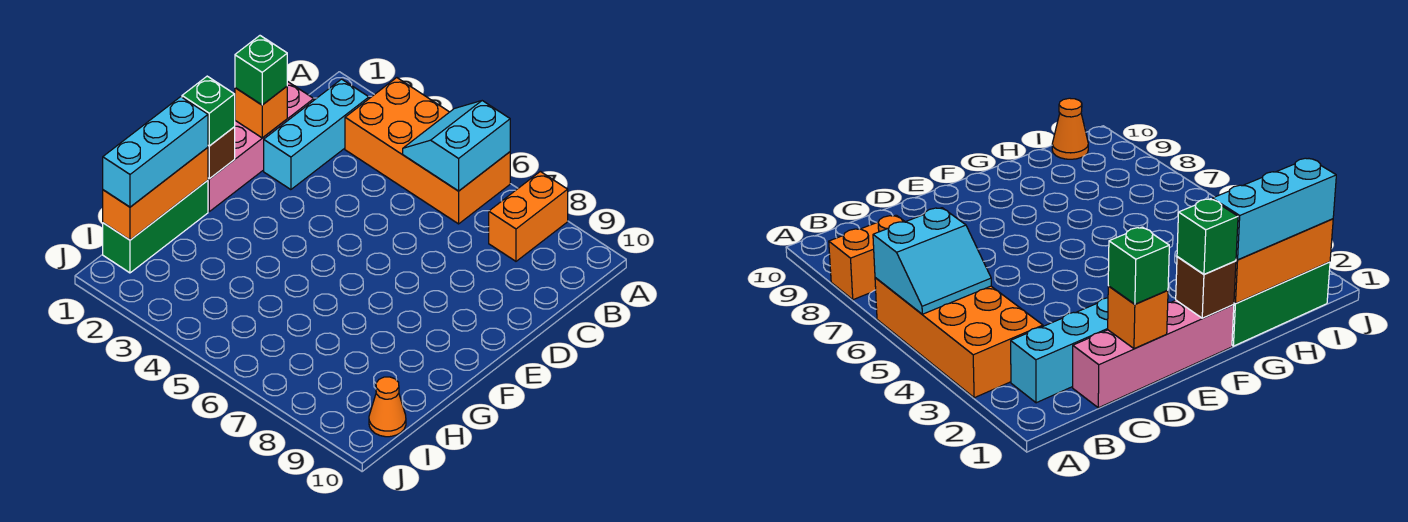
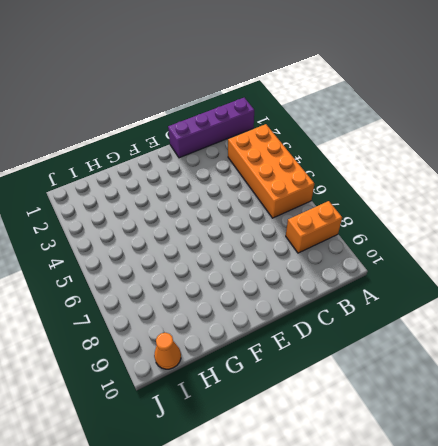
purple 1x4 brick [168,98,254,158] -> pink 1x4 brick [208,81,314,211]
none -> cyan 1x3 brick [264,79,369,190]
none -> green 1x3 brick [103,180,208,273]
none -> cyan 2x2 slope [403,101,510,191]

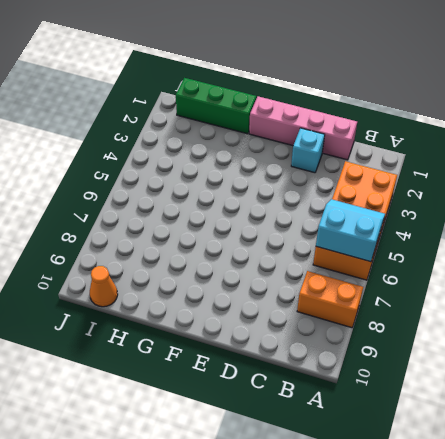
cyan 1x1 brick [291,128,325,173] -> cyan 1x3 brick [264,79,369,190]
none -> orange 1x1 brick [235,86,287,138]
none -> brown 1x1 brick [208,127,235,179]
none -> orange 1x3 brick [103,148,208,240]

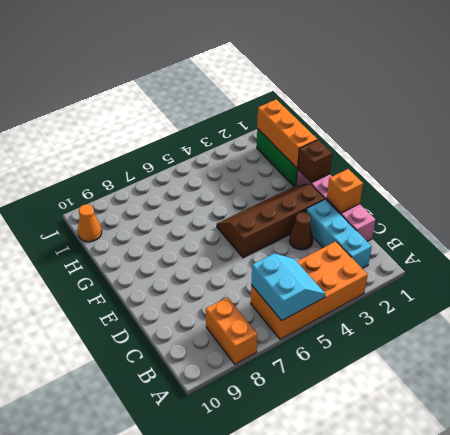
brown 1x1 cone [289,212,313,250] -> none
brown 2x4 slope [217,184,325,258] -> none
none -> green 1x1 brick [235,36,287,105]
none -> green 1x1 brick [182,76,235,146]
none -> cyan 1x3 brick [103,97,208,207]

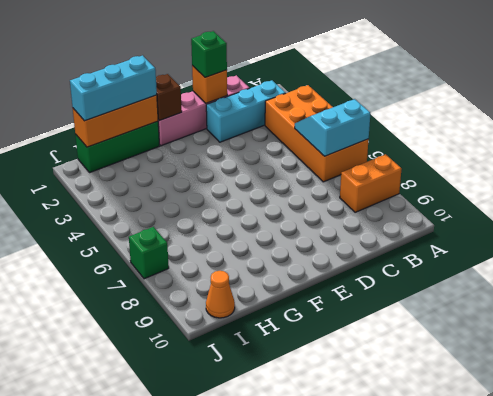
green 1x1 brick [129,227,169,279] -> green 1x1 brick moved to [182,76,235,146]

